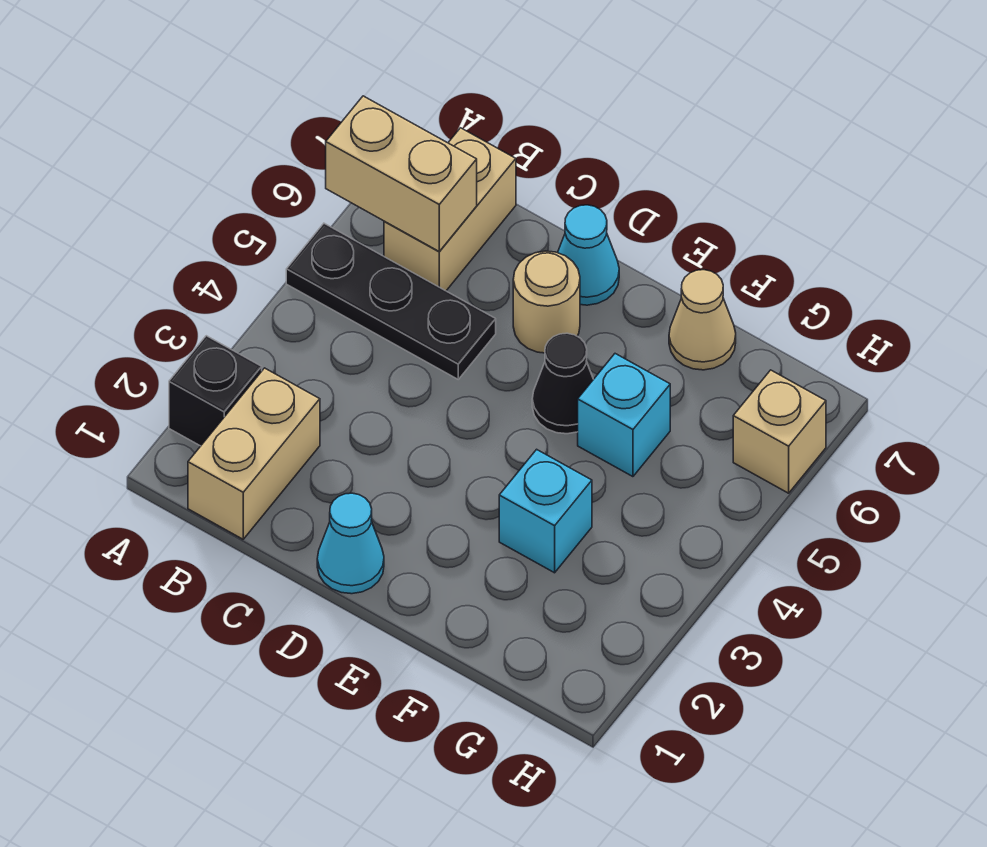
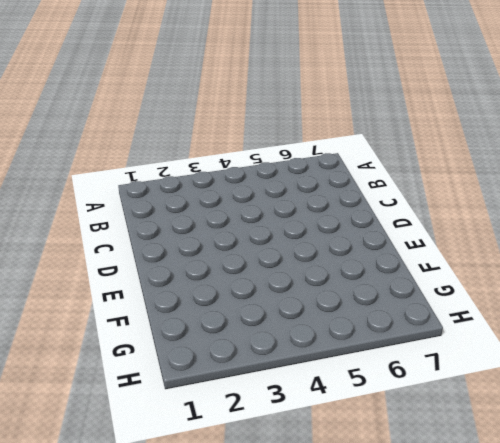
none -> black 1x1 brick [169,336,262,446]
none -> black 1x3 plate [286,223,496,379]
none -> tan 1x2 brick [188,368,320,539]

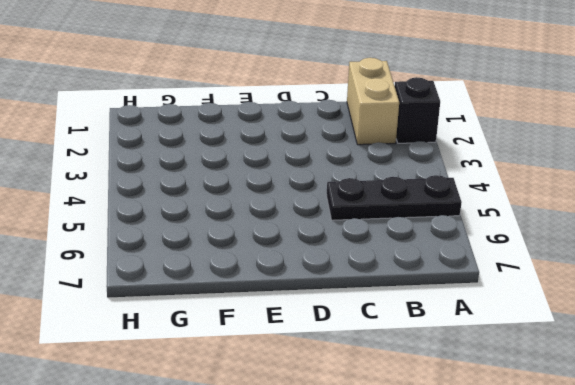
none -> tan 1x2 brick [384,128,516,291]
none -> cyan 1x1 cone [317,493,384,594]
none -> tan 1x1 round brick [513,251,580,353]

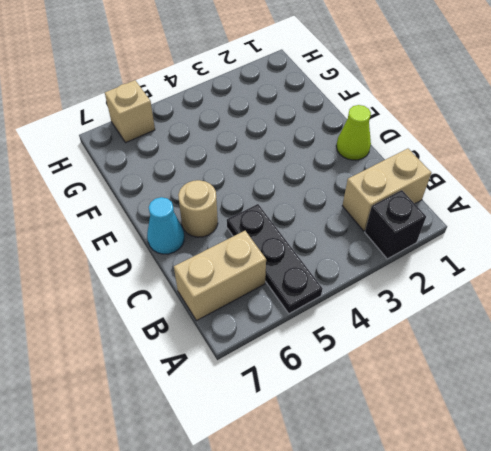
lime 1x1 cone [336,105,371,160] -> cyan 1x1 cone [317,493,384,594]
none -> black 1x1 cone [532,333,593,434]
none -> cyan 1x1 brick [499,449,592,573]
none -> cyan 1x1 brick [578,354,670,477]

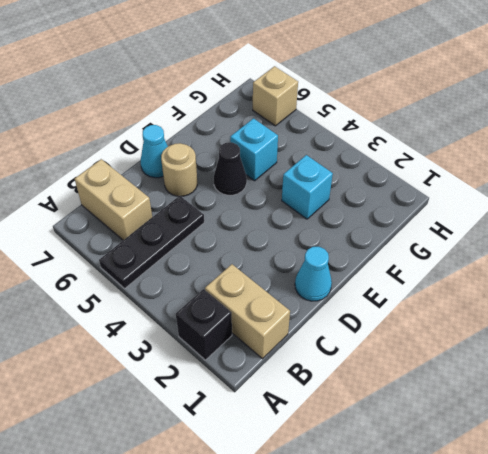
none -> tan 1x1 cone [669,270,736,370]
none -> tan 1x2 brick [326,96,477,252]

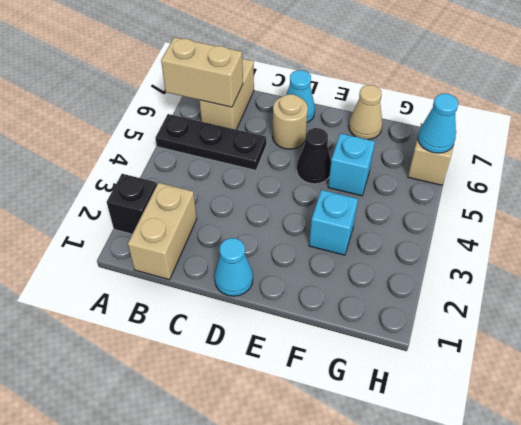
cyan 1x1 cone [418,94,458,153] -> none

